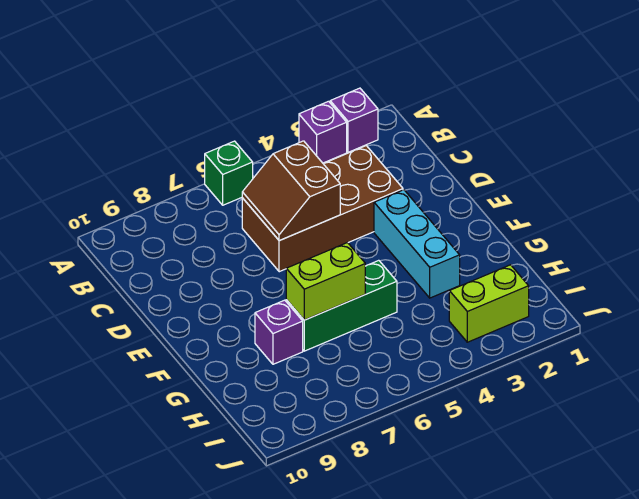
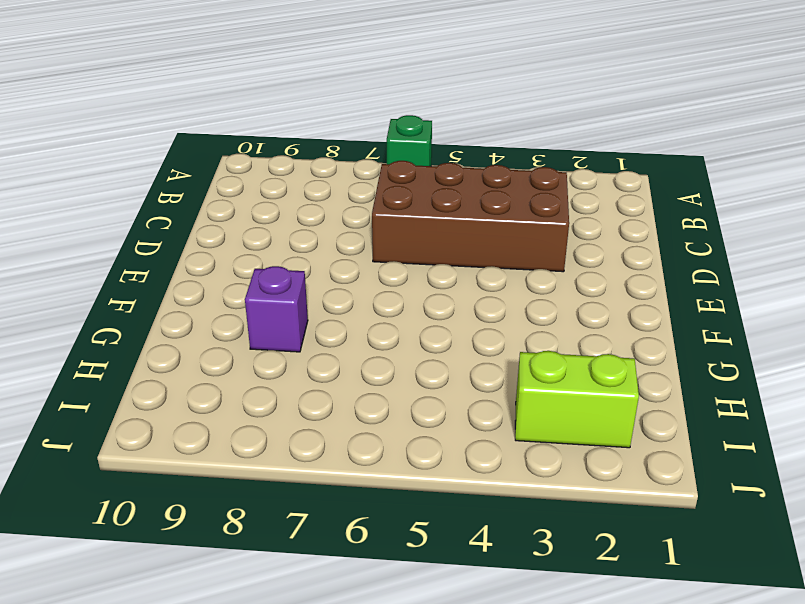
none -> purple 1x1 brick [330,88,378,152]
none -> purple 1x1 brick [299,101,347,163]

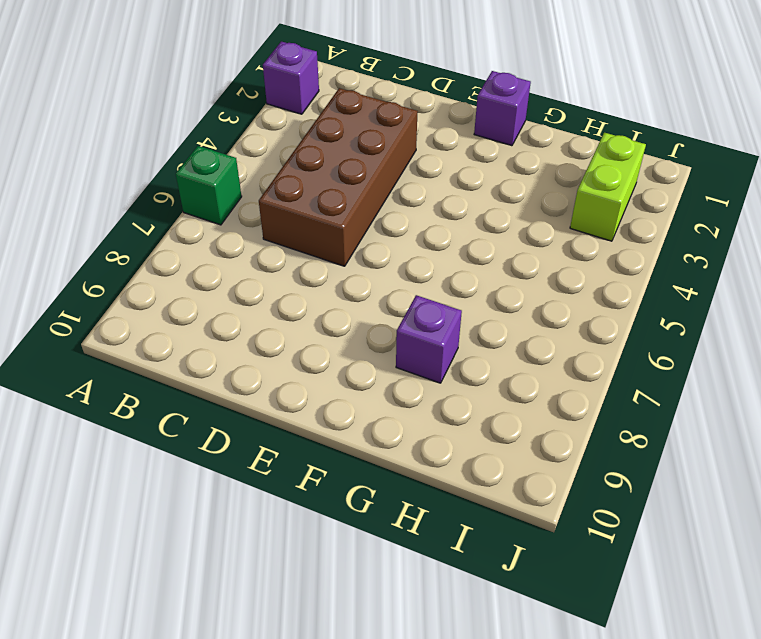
purple 1x1 brick [474,71,531,146] -> purple 1x1 brick moved to [299,101,347,163]
none -> cyan 1x3 brick [374,190,460,298]
none -> green 1x3 brick [286,260,397,351]

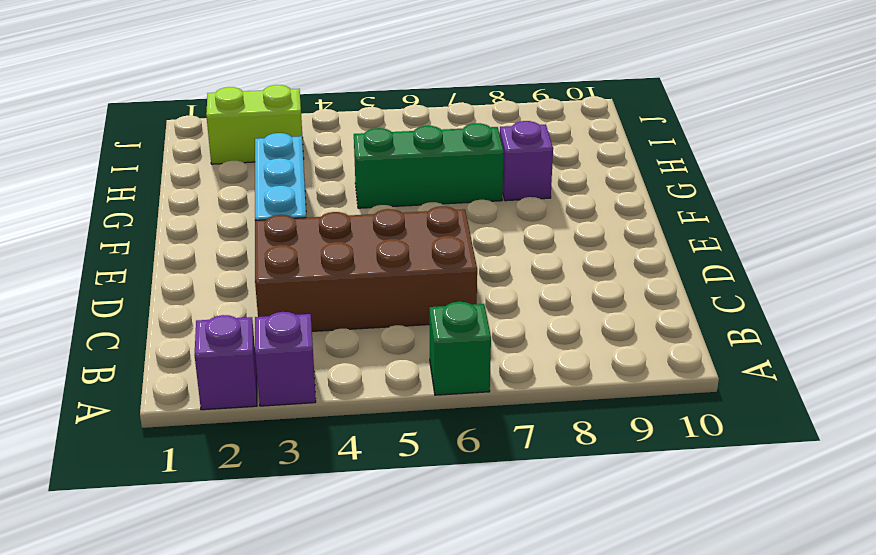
none -> brown 2x2 slope [242,141,340,241]
none -> lime 1x2 brick [286,243,365,320]

